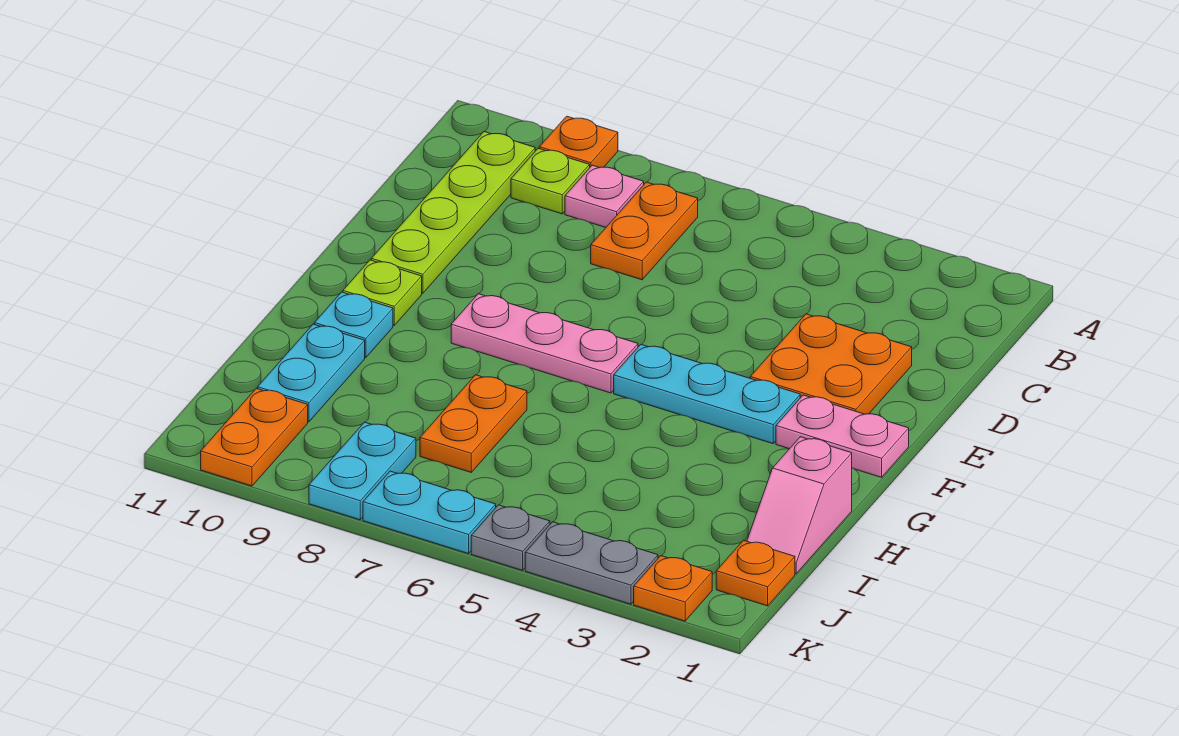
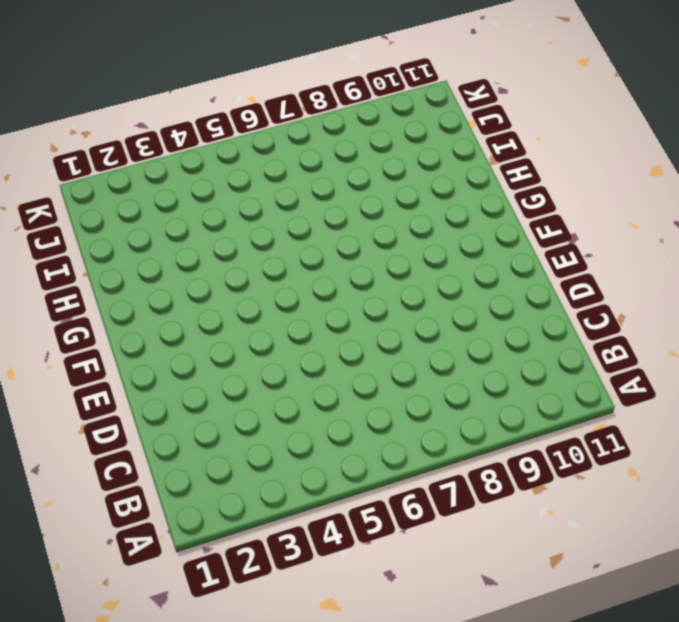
none -> orange 1x1 plate [539,116,618,168]
none -> orange 1x2 plate [591,182,698,280]
none -> pink 1x1 plate [565,165,644,227]

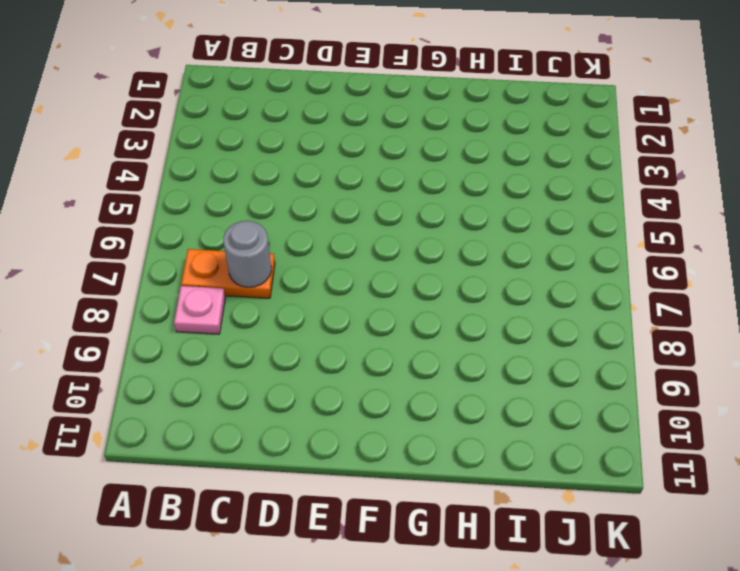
grey 1x1 round brick [223,221,271,287] -> none
none -> orange 1x1 plate [539,116,618,168]
none -> lime 1x1 plate [511,148,590,214]
none -> lime 1x4 plate [371,132,535,293]

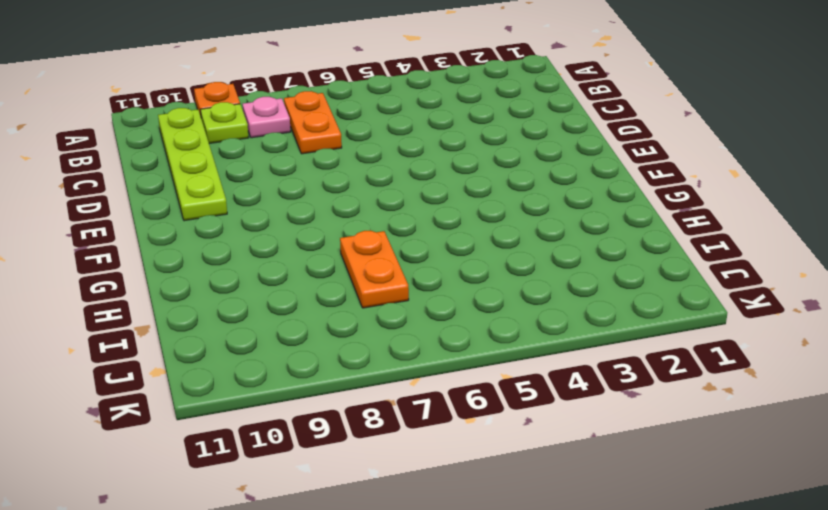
none -> orange 2x2 plate [750,314,912,414]
none -> pink 1x2 plate [776,395,909,477]
none -> cyan 1x3 plate [614,345,800,444]

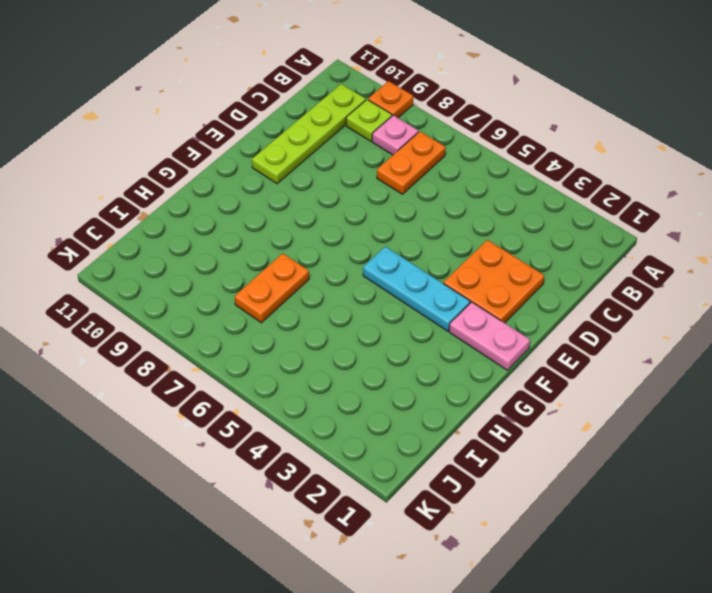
none -> pink 1x3 plate [451,294,638,393]
none -> lime 1x1 plate [343,260,422,325]
none -> cyan 1x1 plate [314,292,393,358]

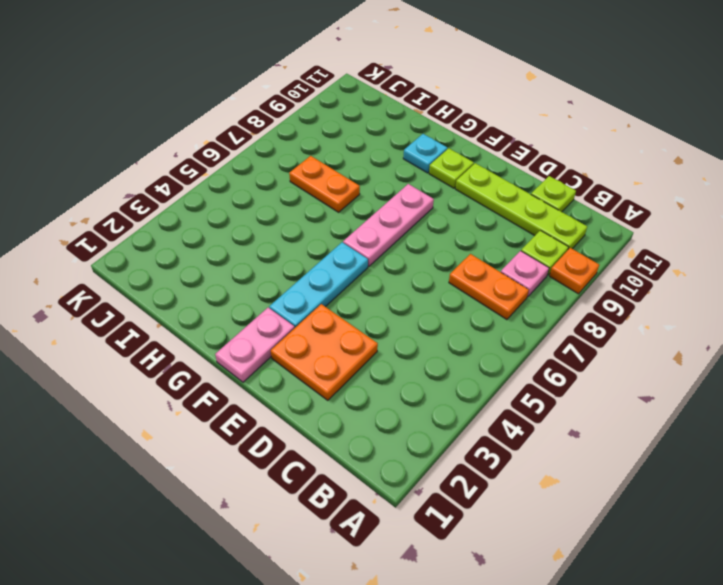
lime 1x1 plate [531,176,576,212] -> none
none -> pink 1x2 slope [747,437,852,574]
none -> cyan 1x2 plate [258,324,365,422]
none -> orange 1x1 plate [716,540,795,606]

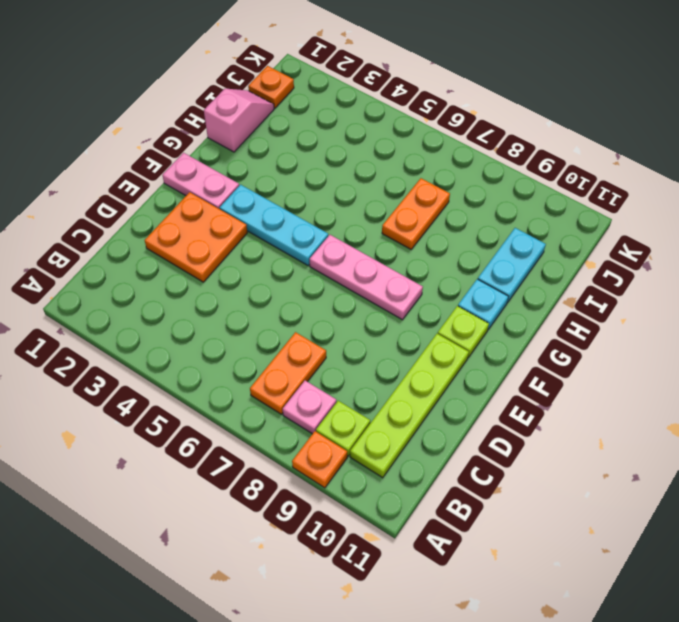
none -> cyan 1x2 plate [309,422,416,520]
none -> orange 1x2 plate [201,388,308,486]
none -> orange 1x1 plate [634,556,712,621]

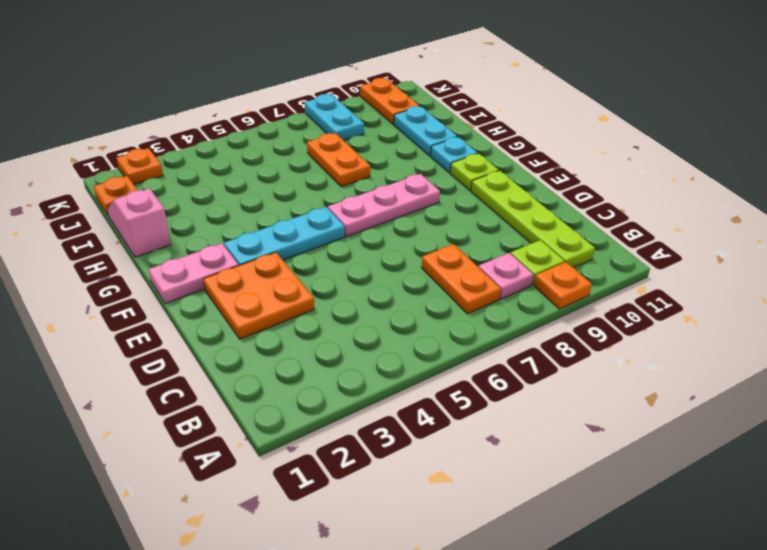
none -> grey 1x2 plate [525,522,658,604]
none -> grey 1x1 plate [471,505,550,570]
none -> cyan 1x2 plate [363,471,496,554]

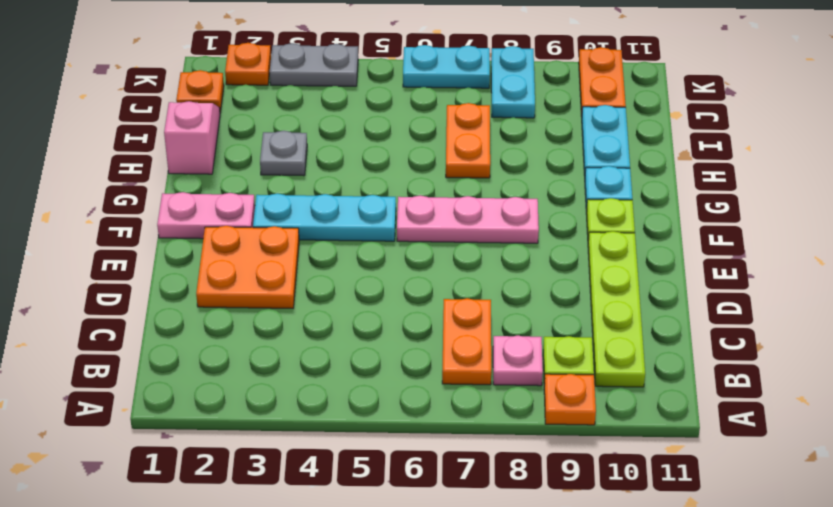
grey 1x1 plate [260,131,307,176] -> grey 1x1 plate moved to [471,505,550,570]

